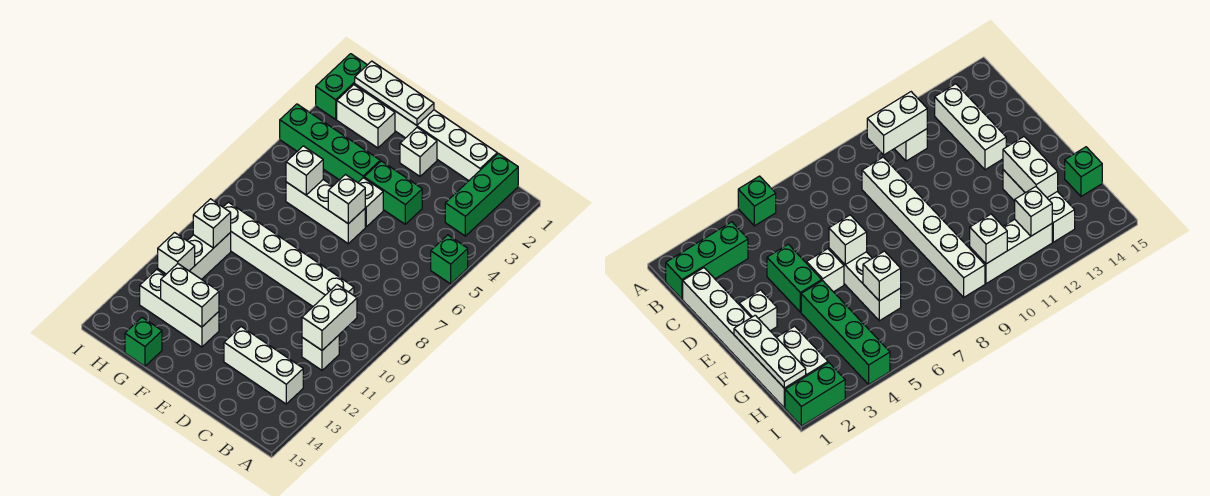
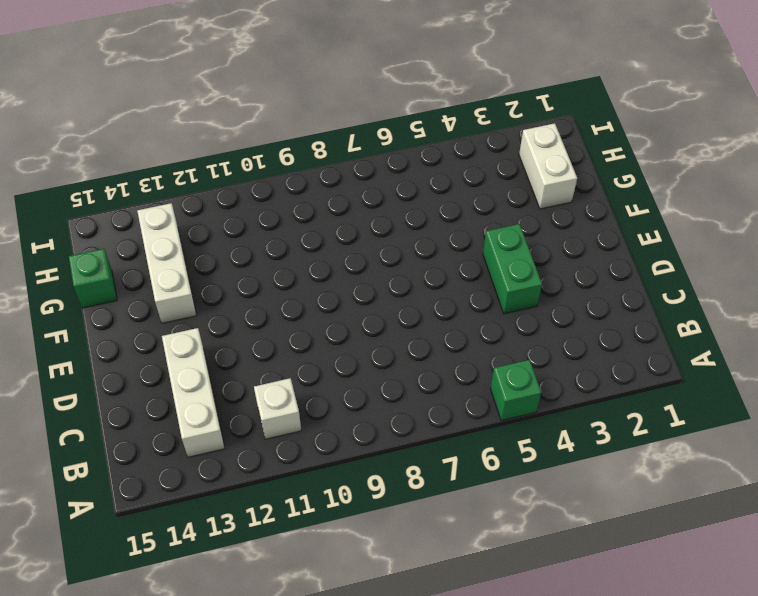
none -> green 1x3 brick [445,153,518,236]
none -> white 1x6 brick [355,84,497,181]
none -> white 1x6 brick [223,202,354,306]

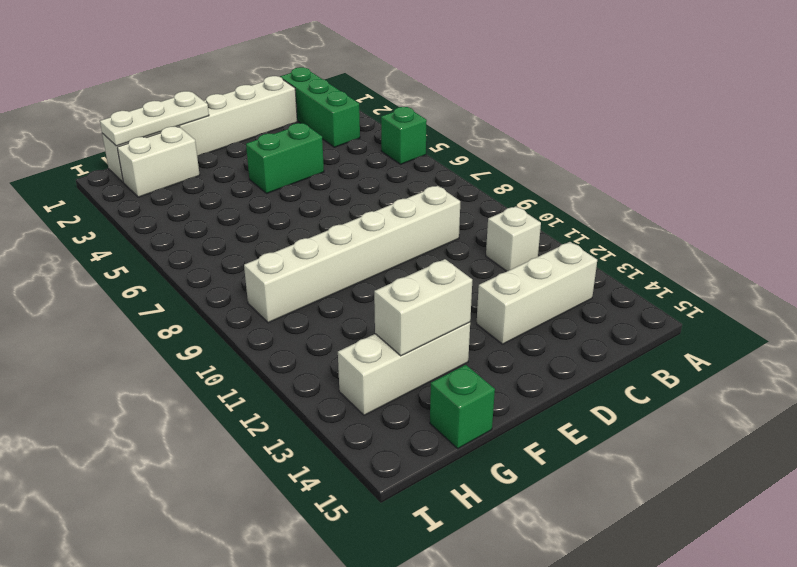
none -> white 1x1 brick [400,128,437,176]
none -> white 1x1 brick [358,178,383,227]
none -> white 1x3 brick [286,180,365,244]

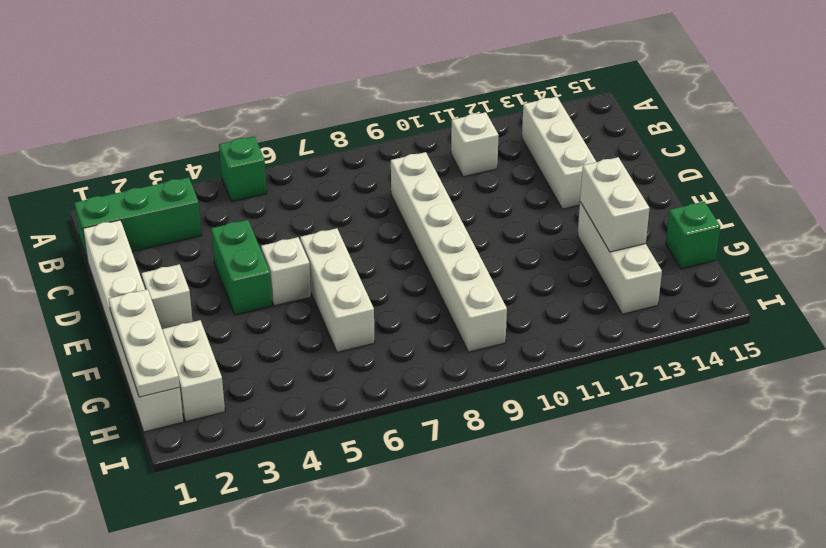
none -> green 1x4 brick [280,104,380,183]
none -> white 1x3 brick [158,232,231,279]
none -> green 1x2 brick [316,54,367,119]

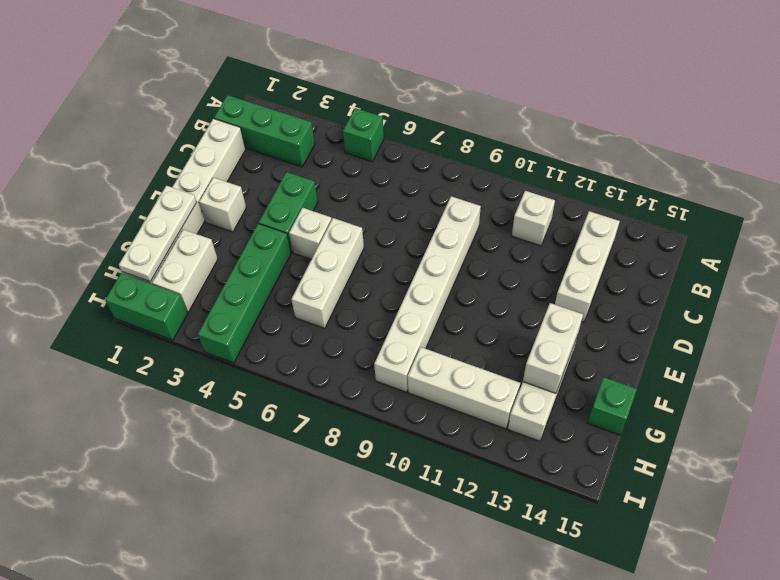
none -> white 1x2 brick [302,285,357,350]
none -> white 1x1 brick [328,175,365,224]
none -> white 1x1 brick [286,146,323,195]

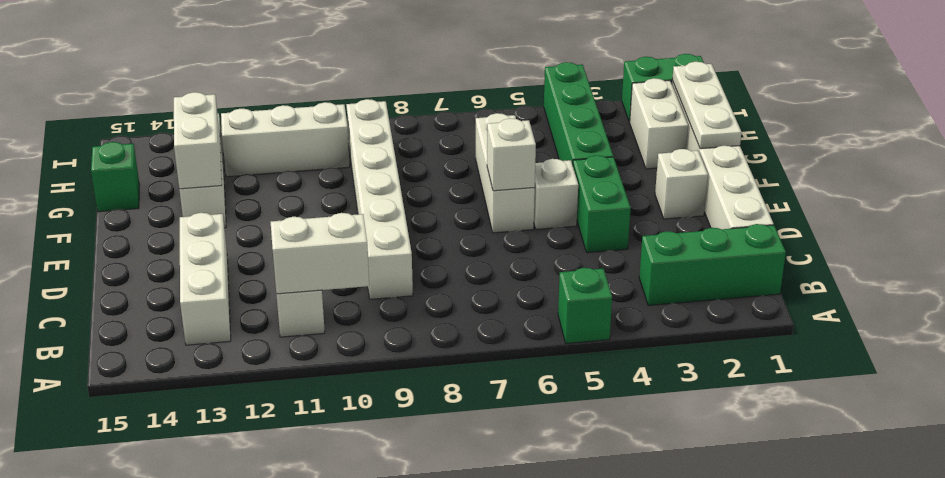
none -> white 1x1 brick [286,146,323,195]
none -> white 1x1 brick [193,199,231,248]
none -> white 1x1 brick [158,233,195,274]

